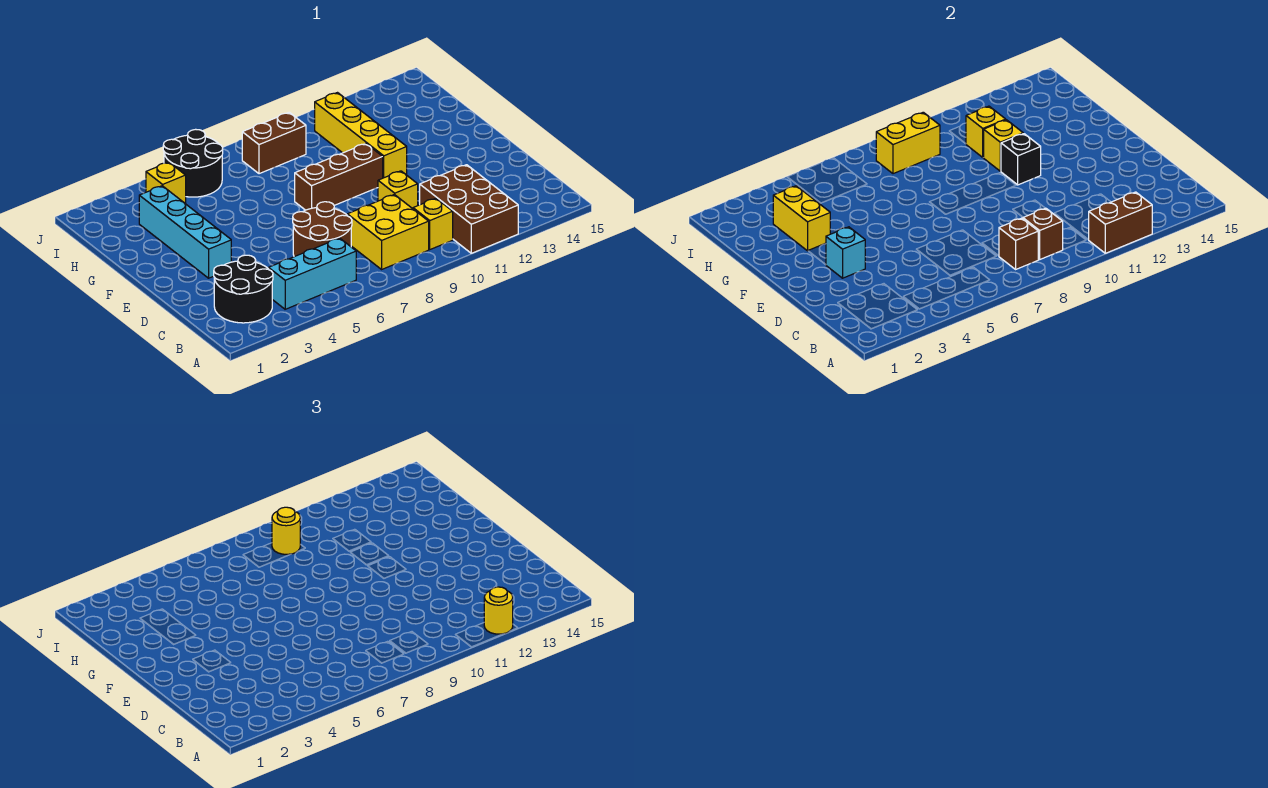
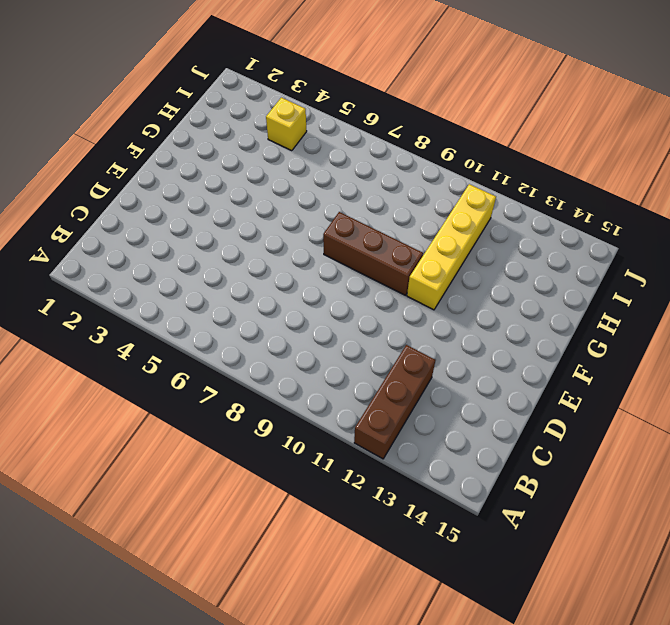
brown 1x3 brick [354,345,435,459] -> brown 2x3 brick [420,165,518,253]
none -> black 2x2 round brick [214,255,273,323]
none -> cyan 1x3 brick [269,238,356,309]
none -> yellow 2x2 brick [347,195,429,269]

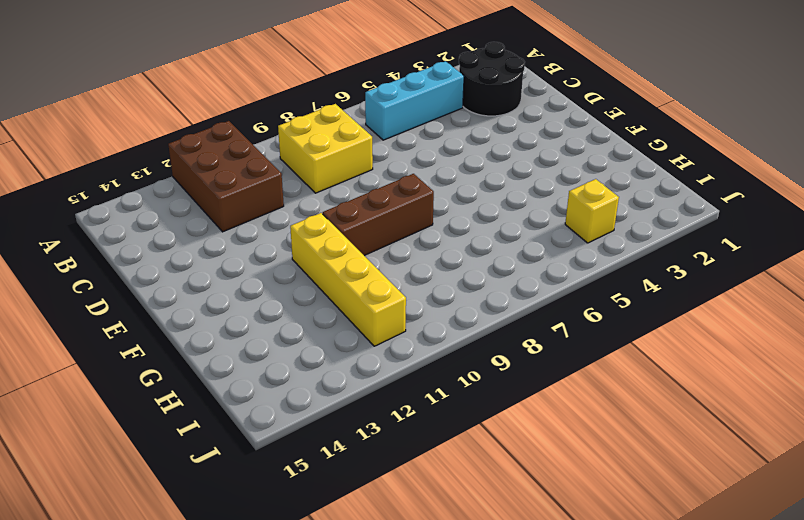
none -> yellow 1x1 brick [413,198,453,249]
none -> brown 2x2 round brick [293,202,352,257]
none -> yellow 1x1 brick [378,171,418,209]

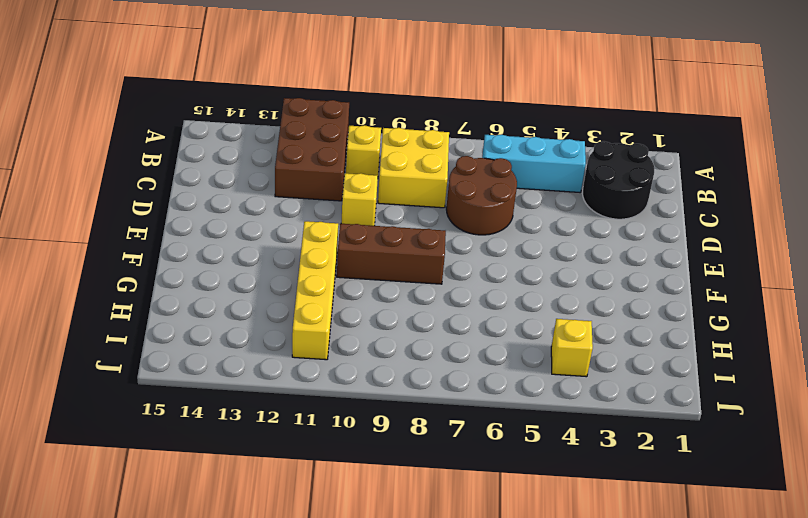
none -> cyan 1x4 brick [139,186,231,278]
none -> black 2x2 round brick [163,129,223,197]
none -> brown 1x2 brick [242,112,306,174]

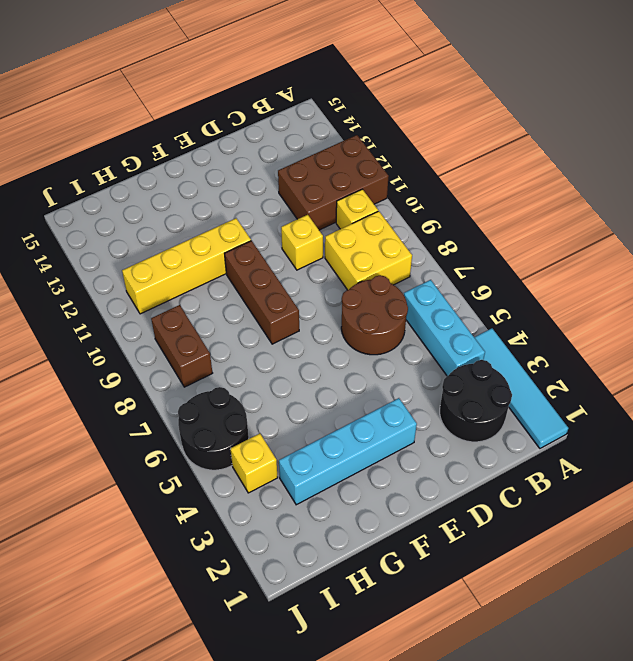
cyan 1x4 tile [474,328,568,448] -> none
none -> brown 1x2 brick [1089,192,1152,253]
none -> brown 1x1 brick [999,218,1038,269]
none -> brown 1x1 brick [1023,208,1063,259]

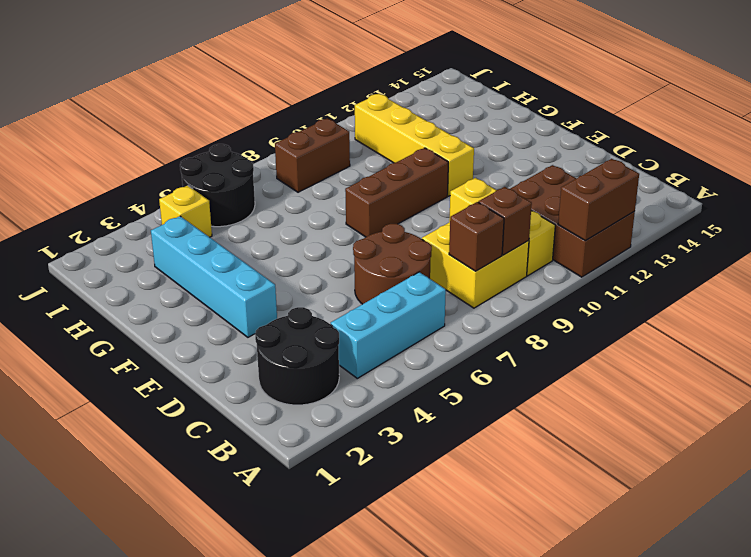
none -> cyan 1x1 brick [826,227,865,278]
none -> black 1x1 brick [1001,134,1041,185]
none -> yellow 1x2 brick [773,186,830,251]

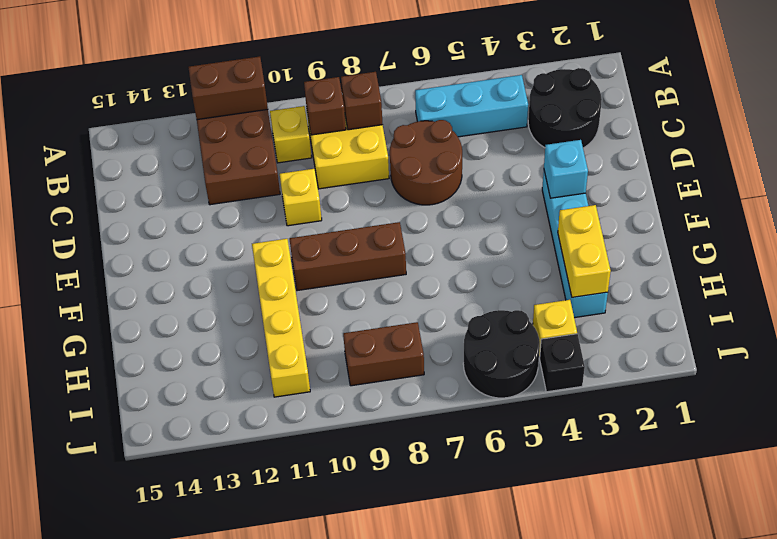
black 1x1 brick [540,334,585,392] -> black 1x1 brick moved to [1001,134,1041,185]
none -> yellow 1x1 brick [983,120,1023,171]
none -> yellow 1x1 brick [966,106,1006,157]
none -> yellow 1x2 brick [876,112,940,174]

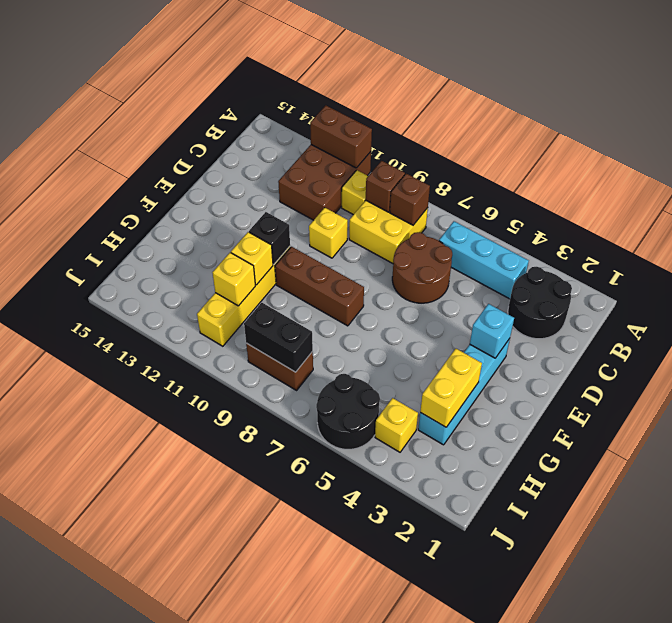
black 1x2 brick [244,303,313,372] -> yellow 1x2 brick [876,112,940,174]
none -> yellow 1x1 round brick [484,587,513,634]
none -> yellow 1x1 round brick [272,507,300,554]

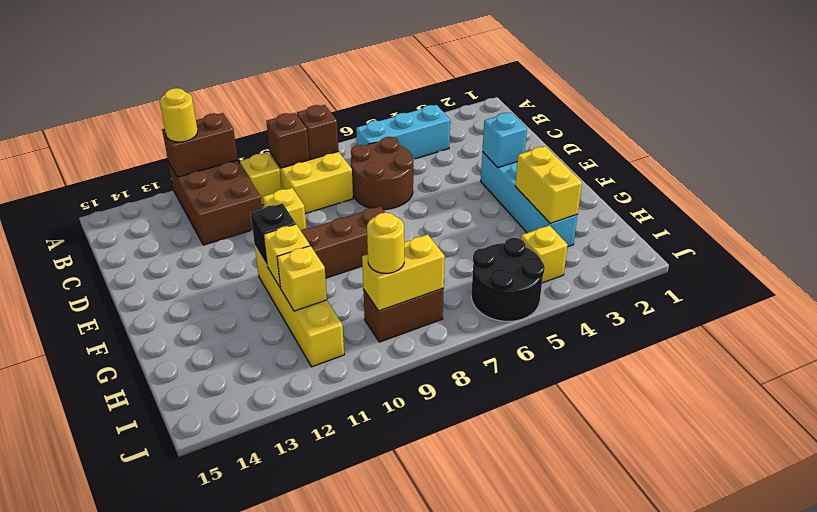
none -> black 2x2 round brick [214,255,273,323]

